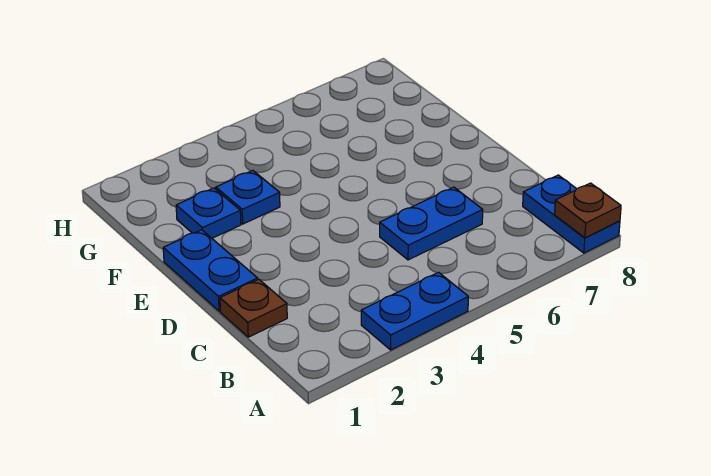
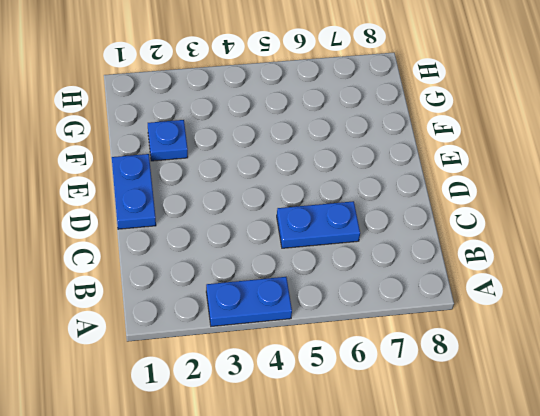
none -> blue 1x2 plate [523,175,620,253]
none -> brown 1x1 plate [220,279,287,337]

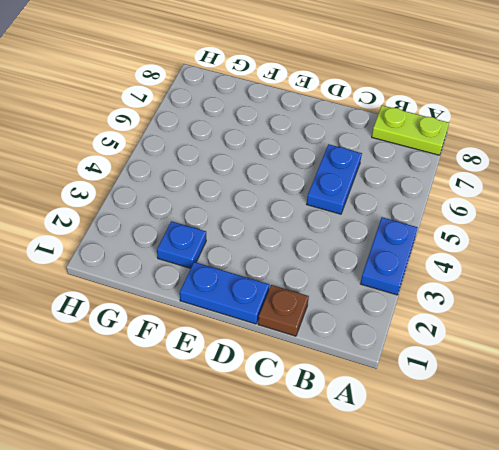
lime 1x2 plate [372,105,449,155] -> blue 1x2 plate [523,175,620,253]
none -> blue 1x1 plate [216,171,280,224]
none -> brown 1x1 plate [555,183,621,238]

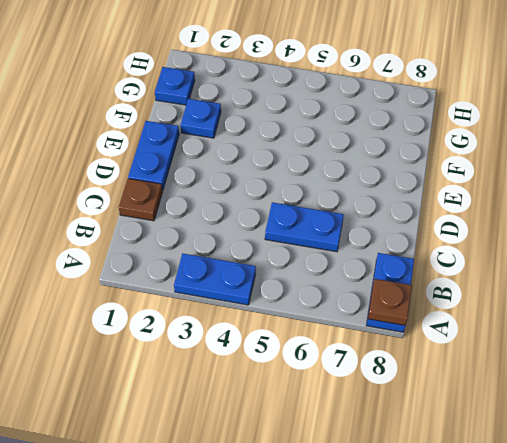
blue 1x1 plate [155,67,195,105] -> blue 1x1 plate moved to [216,171,280,224]

